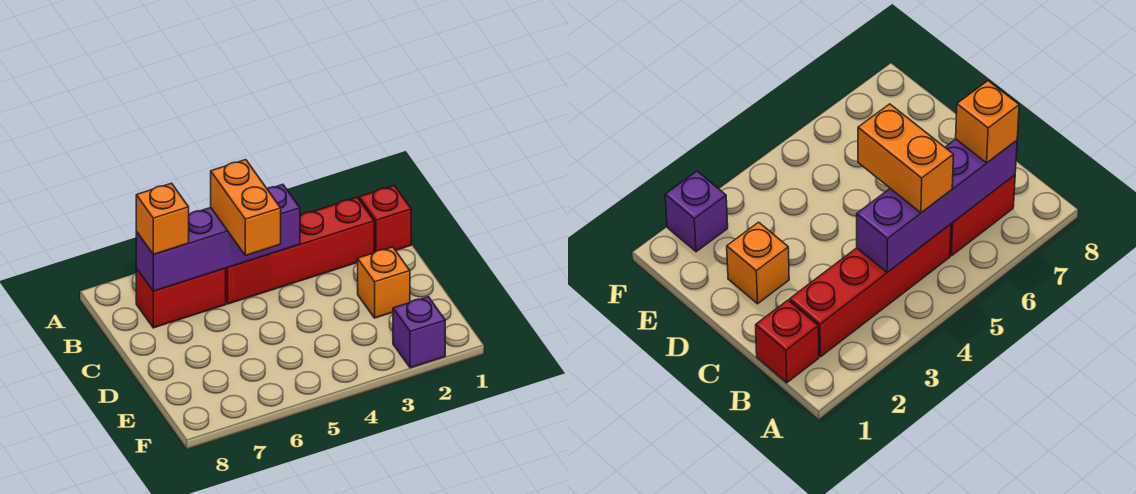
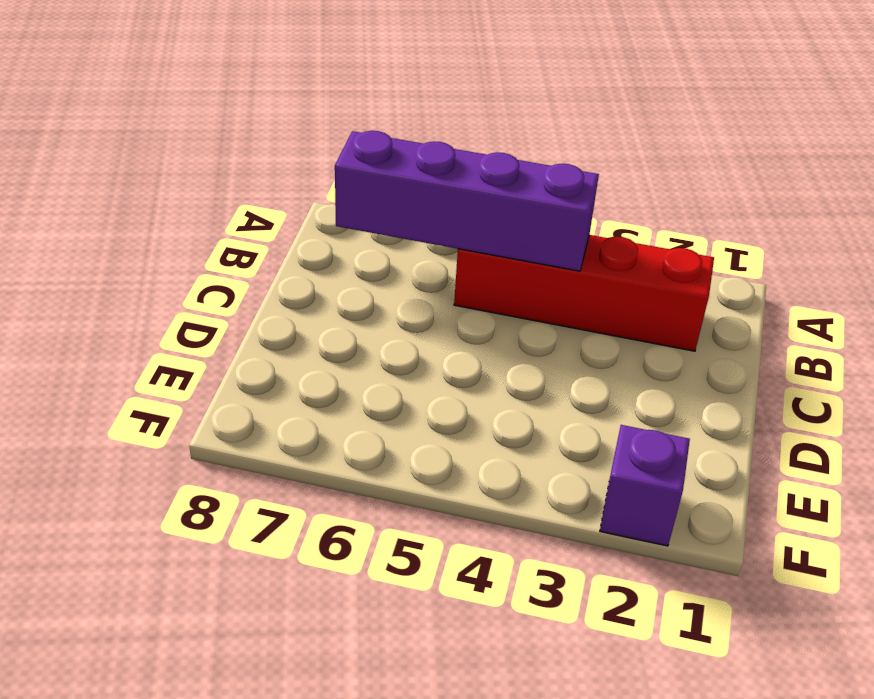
none -> red 1x1 brick [359,185,411,253]
none -> red 1x2 brick [136,268,226,328]

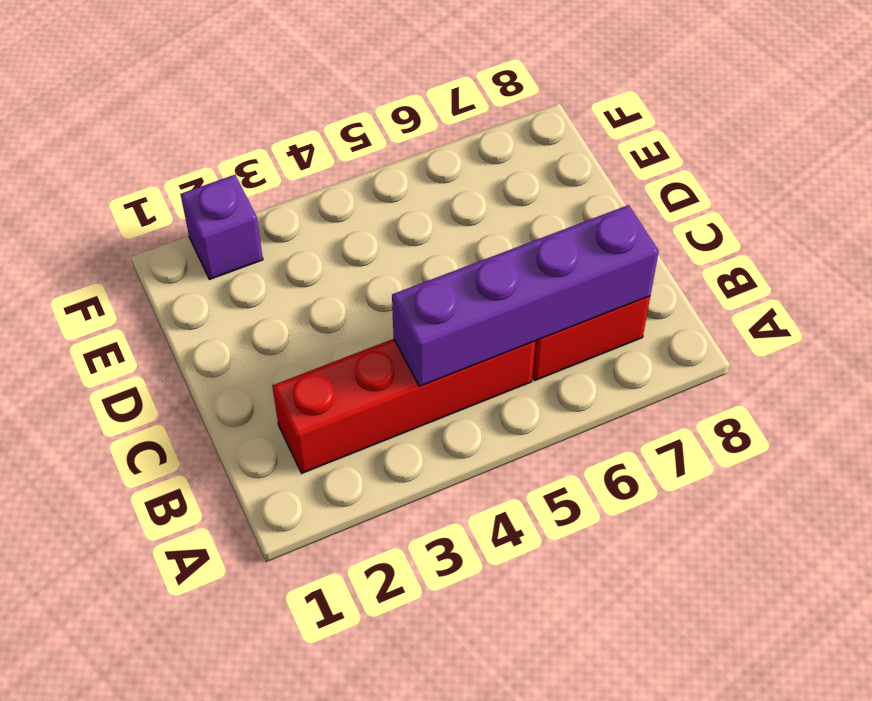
none -> red 1x1 brick [359,185,411,253]
none -> orange 1x1 brick [358,247,410,318]

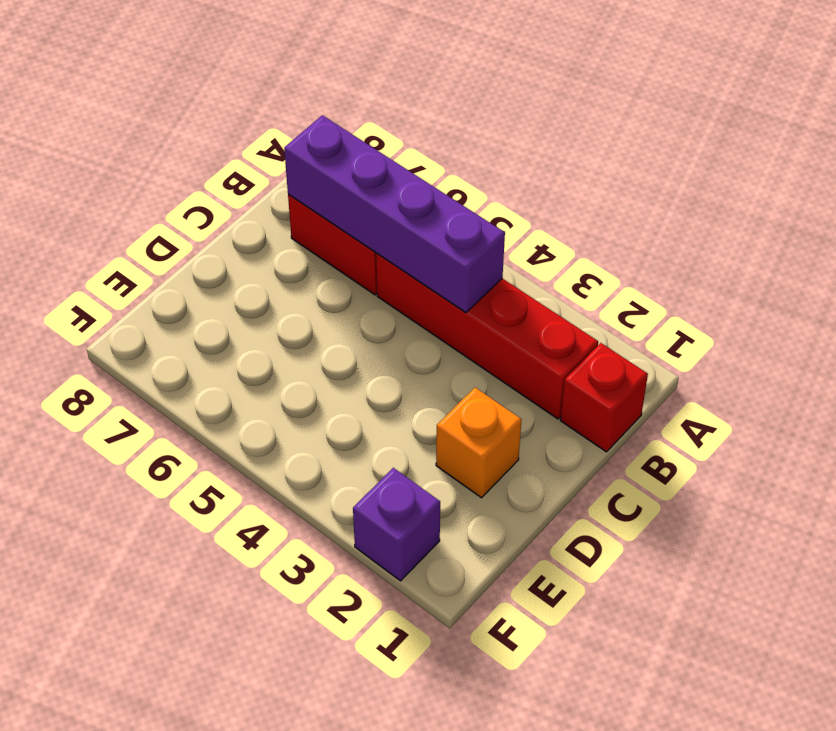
none -> orange 1x2 brick [211,160,281,255]
none -> orange 1x1 brick [136,183,189,255]

